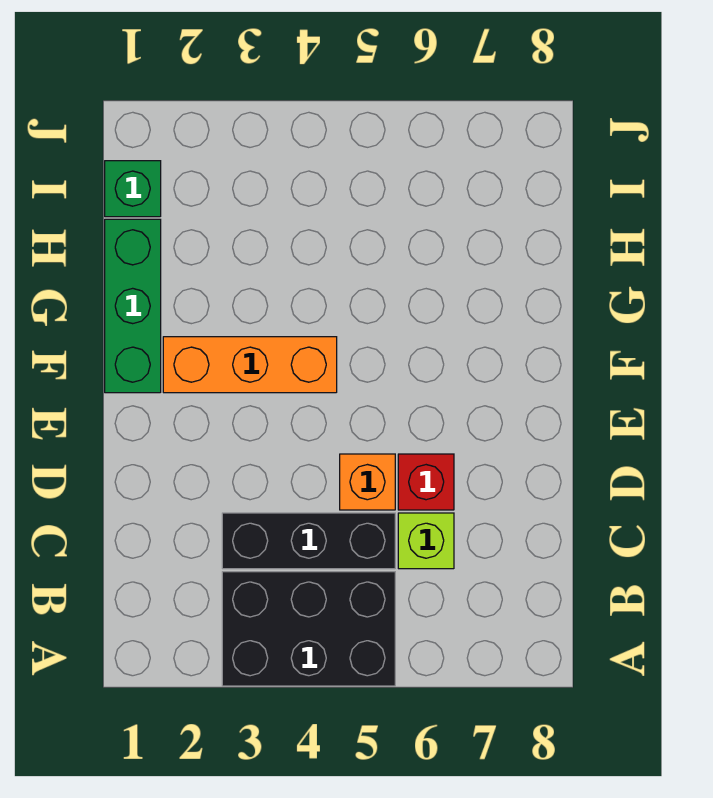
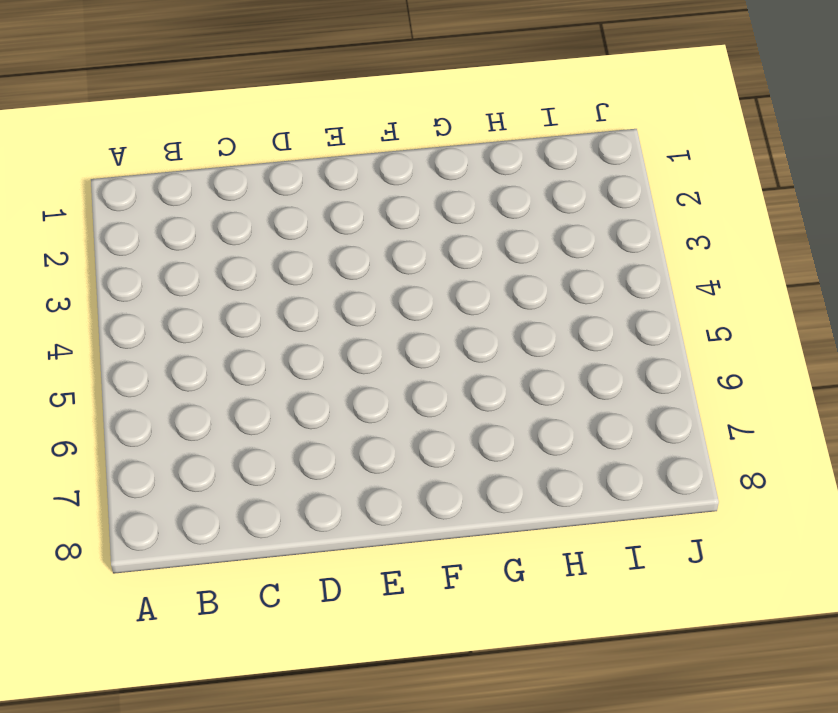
none -> black 2x3 brick [222,572,395,686]
none -> black 1x3 brick [222,513,395,569]

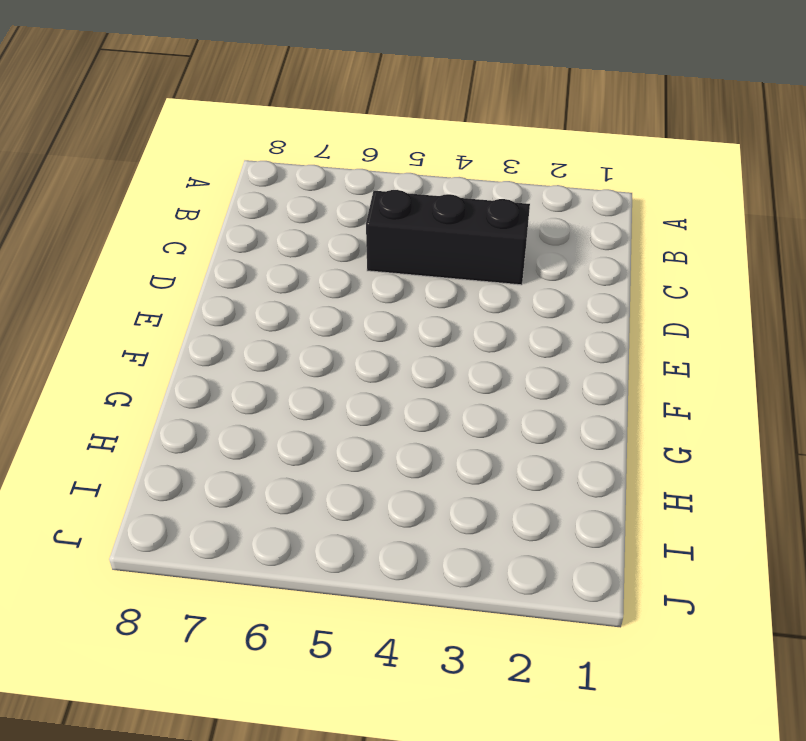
none -> black 2x3 brick [222,572,395,686]
none -> lime 1x1 brick [398,513,454,569]

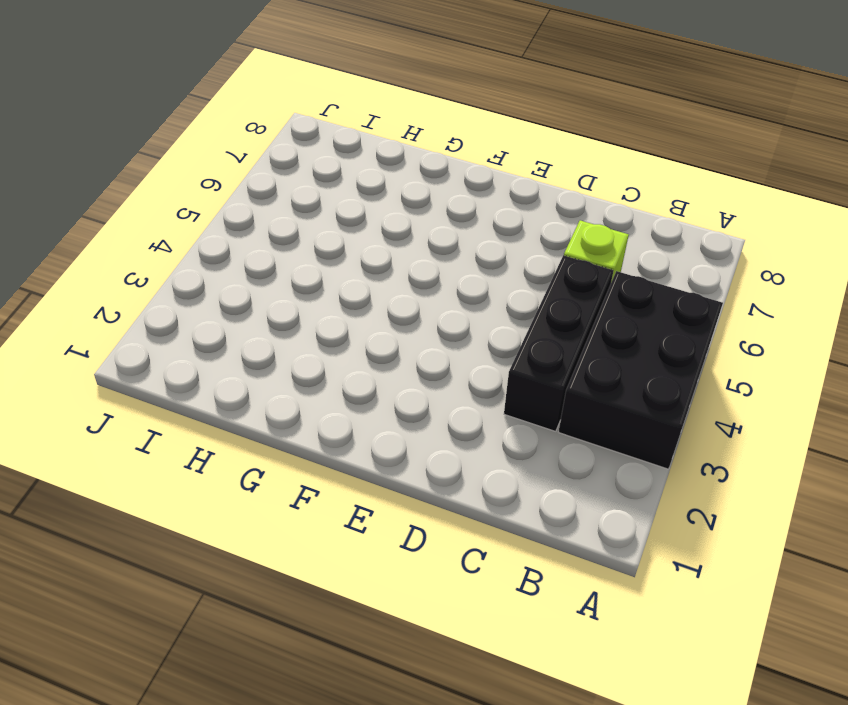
none -> orange 1x1 brick [340,454,395,510]
none -> red 1x1 brick [398,454,454,510]

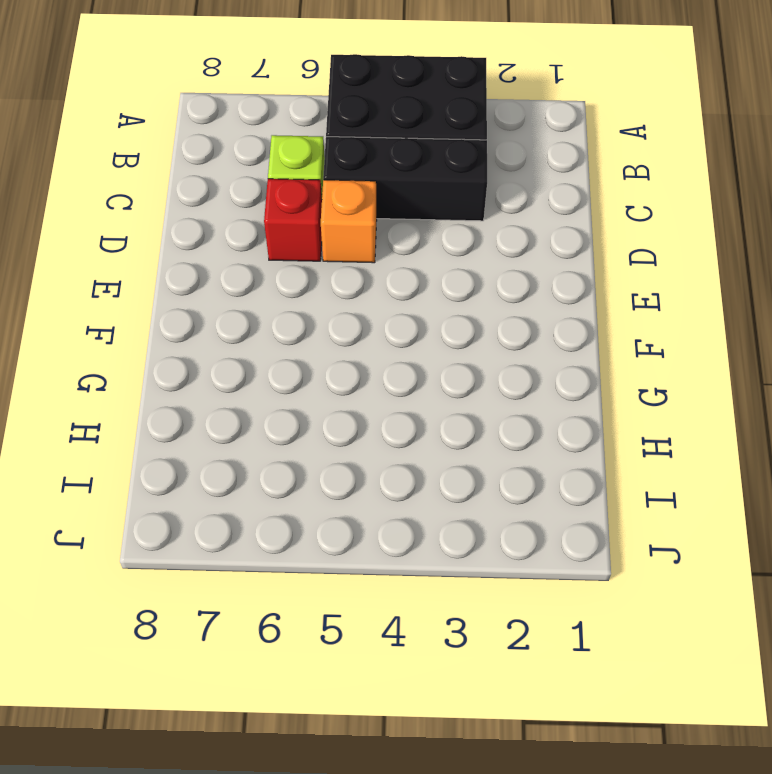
none -> green 1x3 brick [105,219,161,393]
none -> orange 1x3 brick [163,337,337,393]

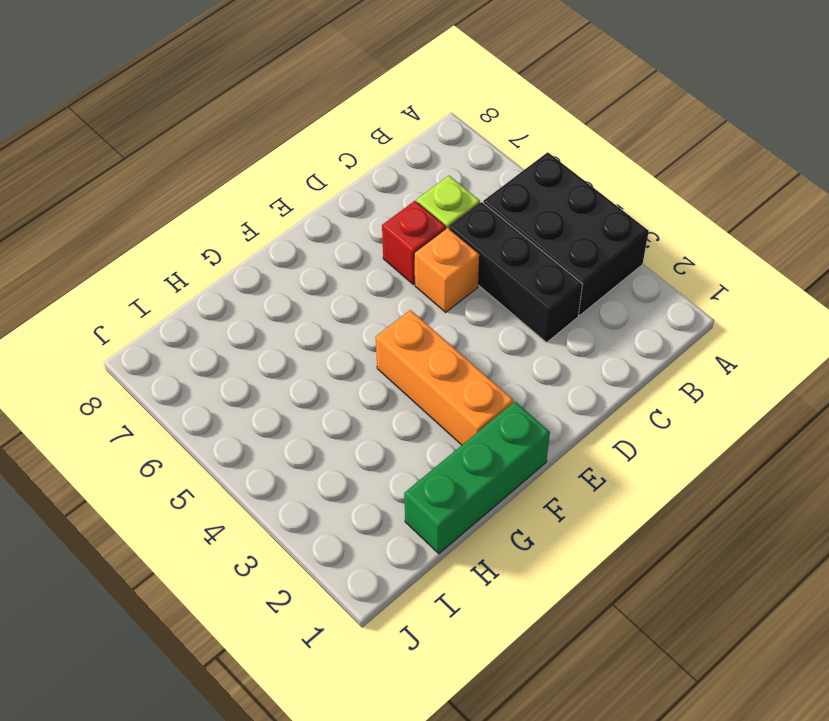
none -> green 1x1 brick [105,161,161,217]

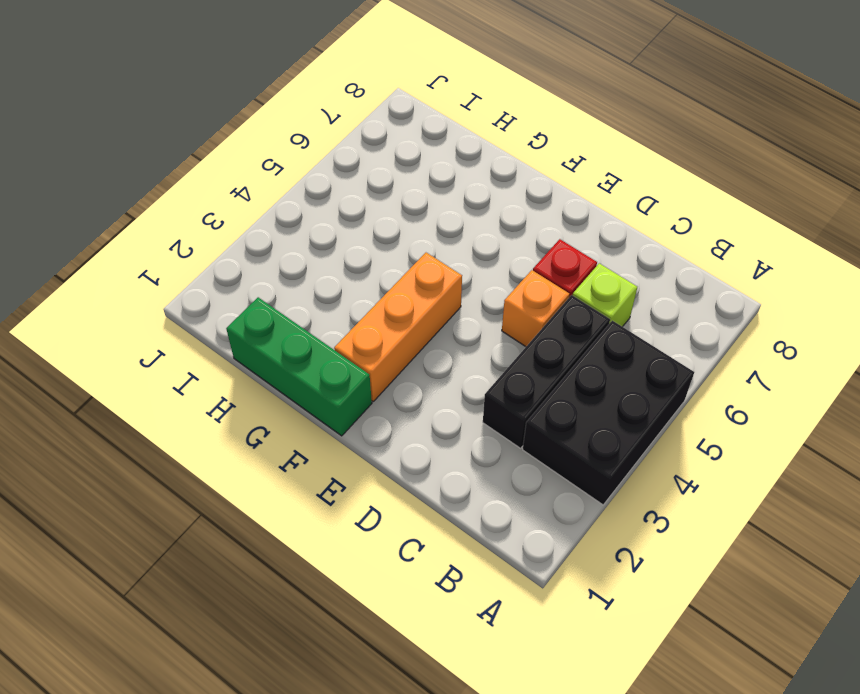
none -> green 1x1 brick [105,161,161,217]

